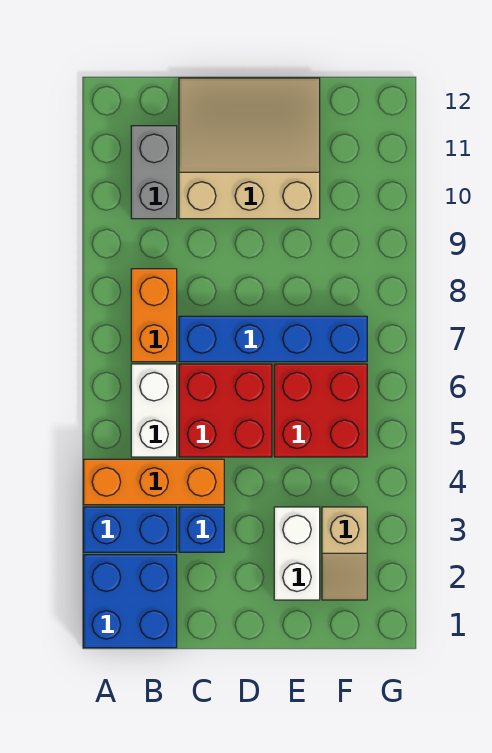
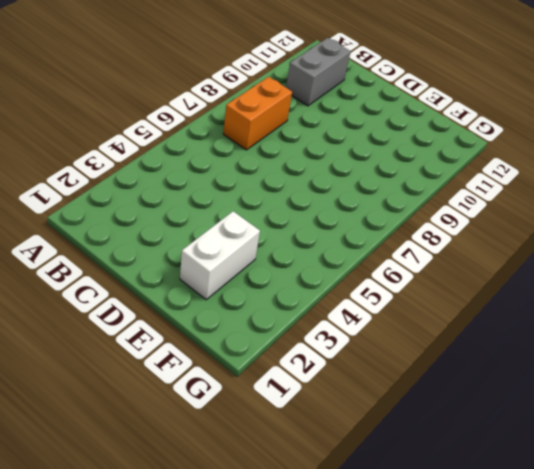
none -> blue 2x2 brick [84,555,177,648]
none -> blue 1x2 brick [84,507,177,552]
none -> orange 1x3 brick [84,459,224,505]

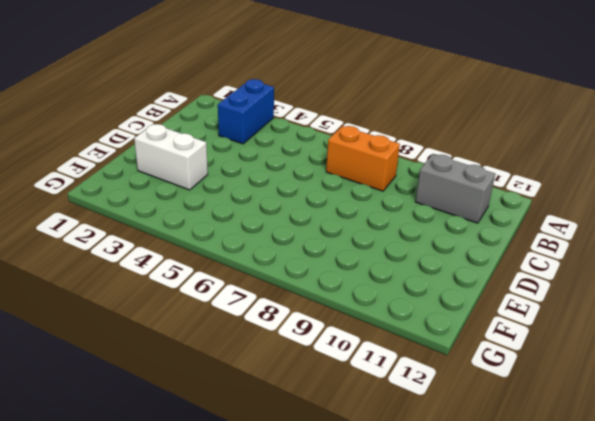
none -> blue 2x2 brick [84,555,177,648]
none -> orange 1x3 brick [84,459,224,505]
none -> white 1x2 brick [131,364,177,457]

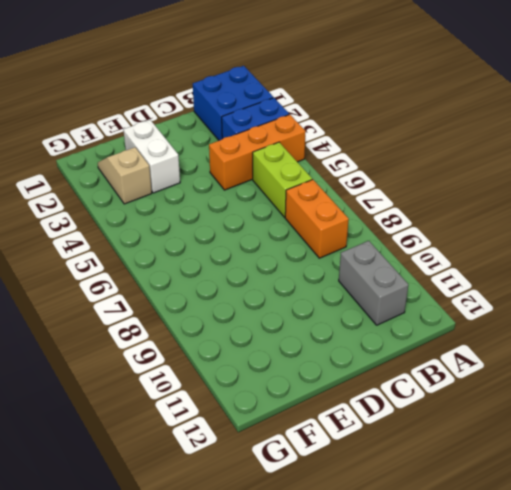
lime 1x2 brick [253,142,312,217] -> white 1x2 brick [131,364,177,457]
none -> blue 1x1 brick [179,507,224,552]
none -> red 2x2 brick [179,364,272,457]
none -> blue 1x4 brick [179,316,367,362]

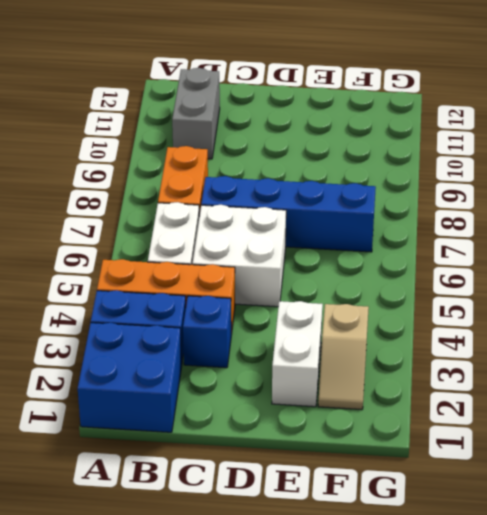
white 2x2 brick [193,205,286,307] -> red 2x2 brick [179,364,272,457]
none -> tan 3x3 slope [179,78,320,219]
none -> red 2x2 brick [274,364,367,457]

